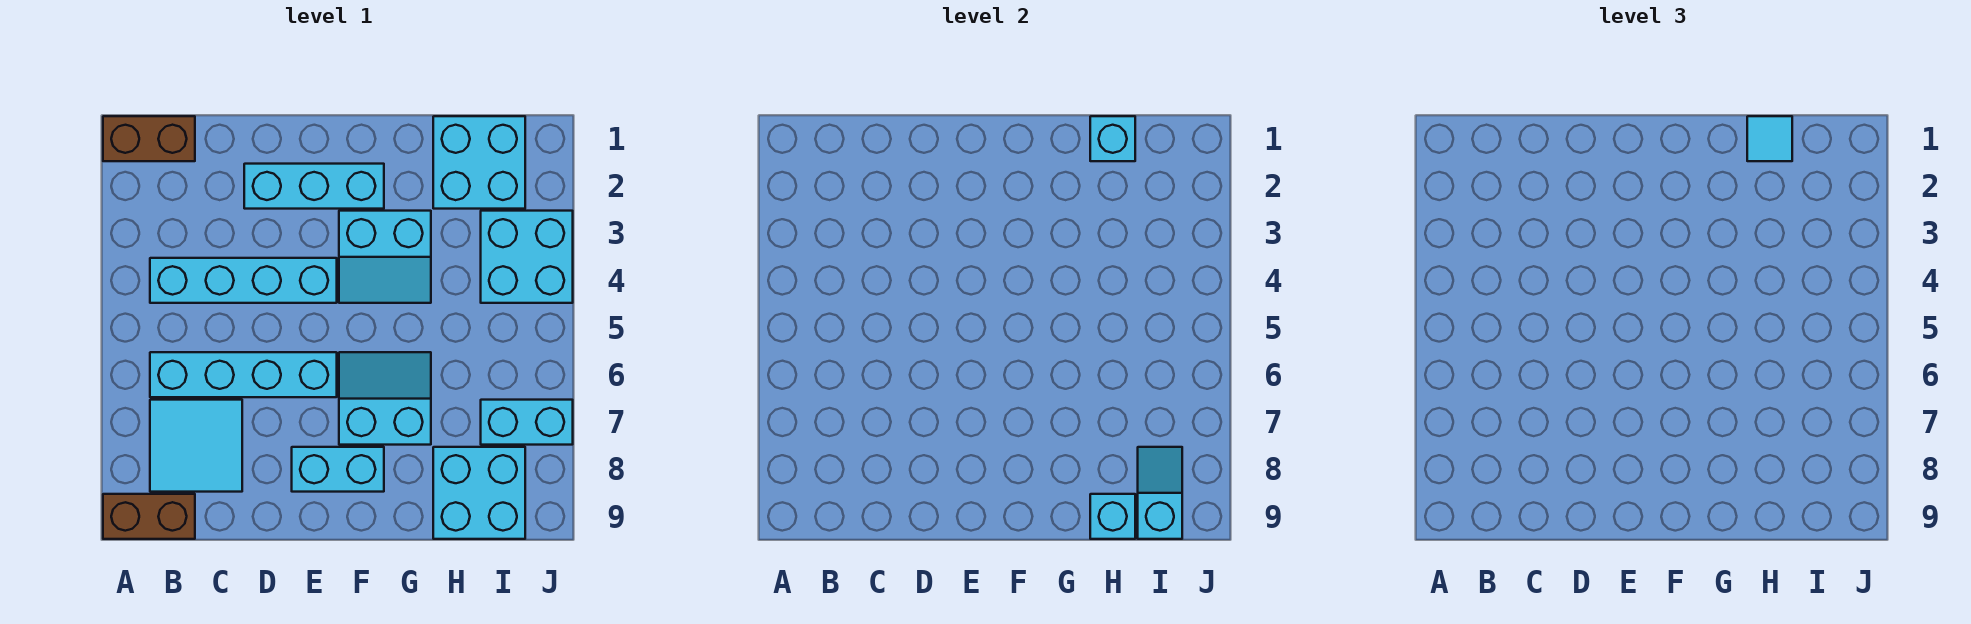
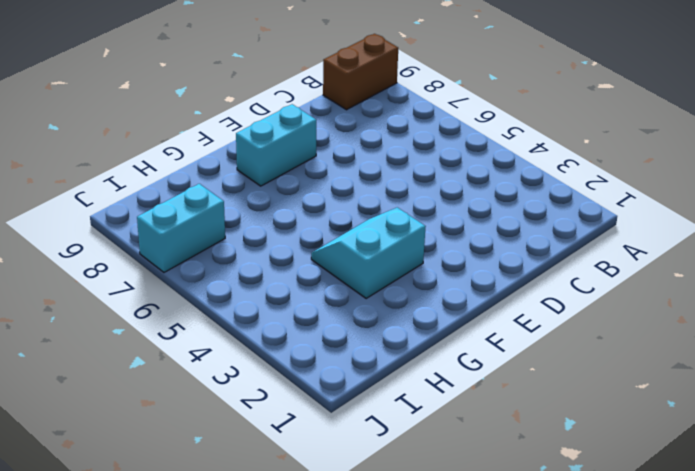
none -> brown 1x2 brick [103,116,195,161]
none -> cyan 1x4 brick [150,258,337,303]
none -> cyan 1x4 brick [150,352,337,397]

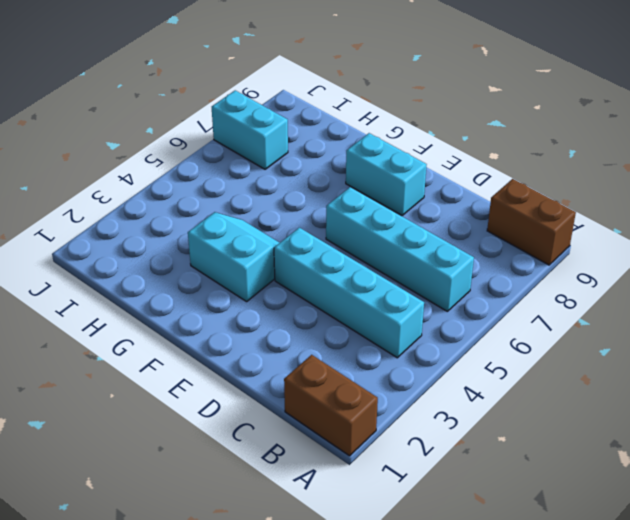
none -> cyan 2x2 tile [150,400,242,492]
none -> cyan 1x3 brick [244,164,384,209]
none -> cyan 2x2 slope [339,352,431,445]

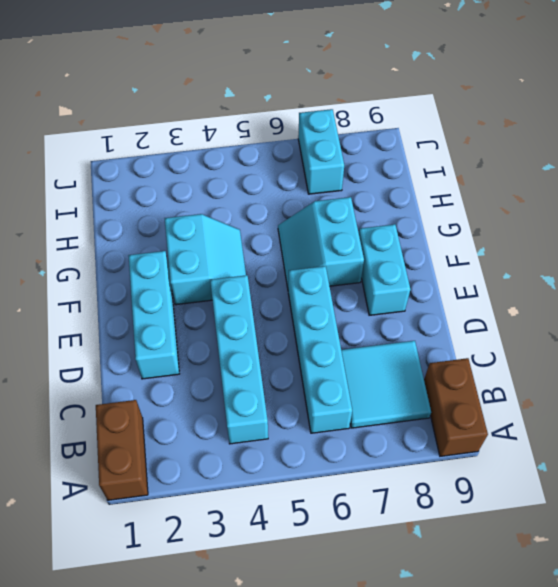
none -> cyan 2x2 brick [433,116,525,209]
none -> cyan 2x2 brick [433,447,525,539]
none -> cyan 2x2 brick [481,211,573,303]

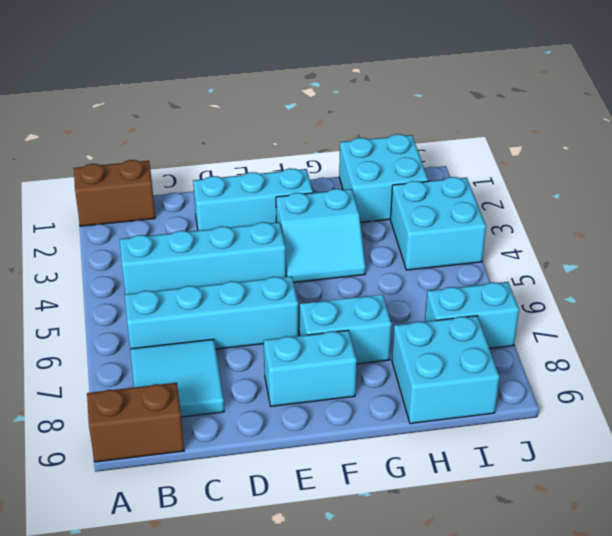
none -> cyan 1x1 brick [1090,116,1135,161]
none -> cyan 1x1 brick [1090,494,1135,539]
none -> cyan 1x2 slope [1138,447,1182,539]

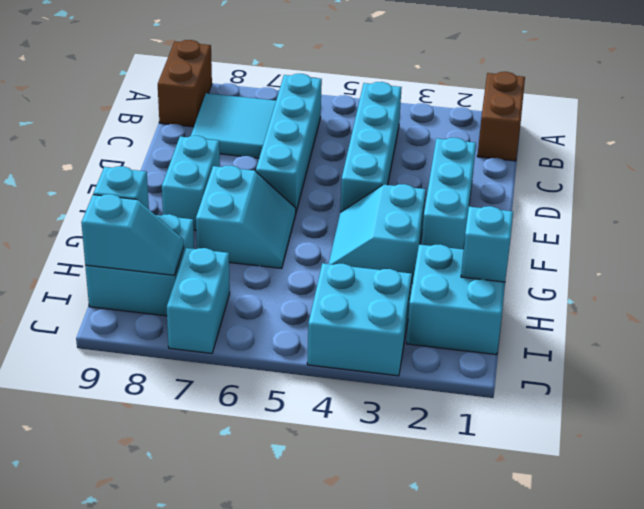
none -> cyan 1x1 tile [1747,116,1792,161]

